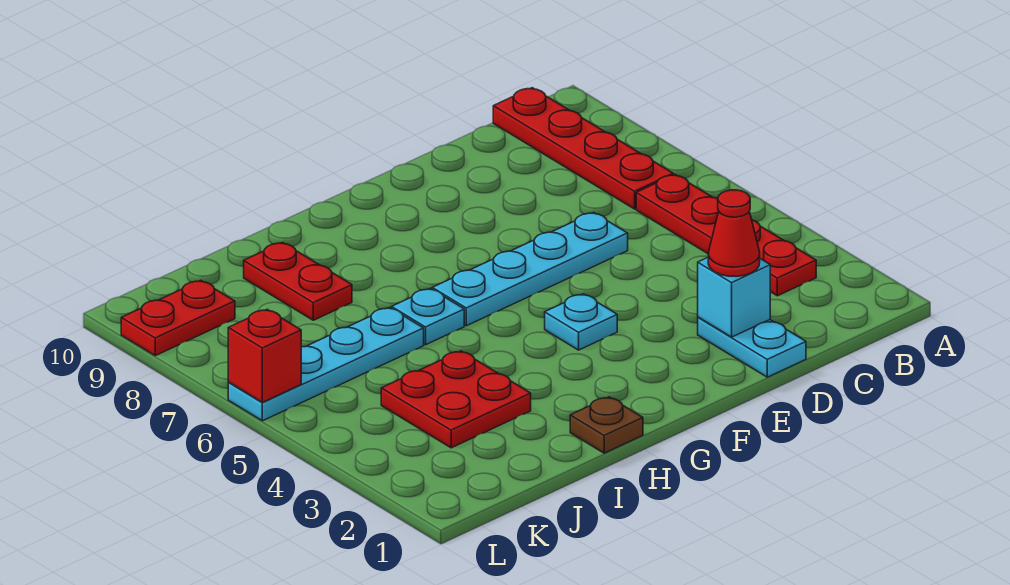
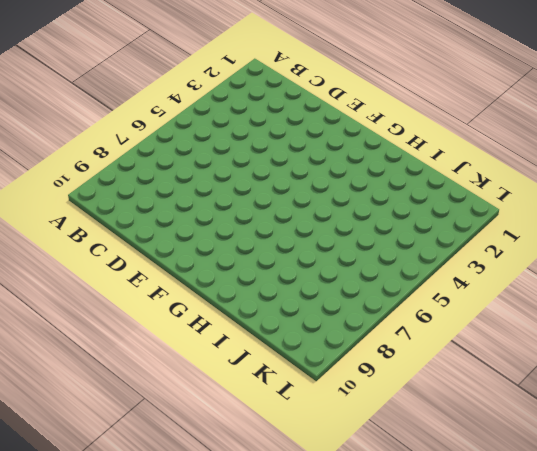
none -> red 1x4 plate [636,175,816,296]
none -> red 1x4 plate [493,88,673,209]
none -> cyan 1x2 plate [698,317,806,377]

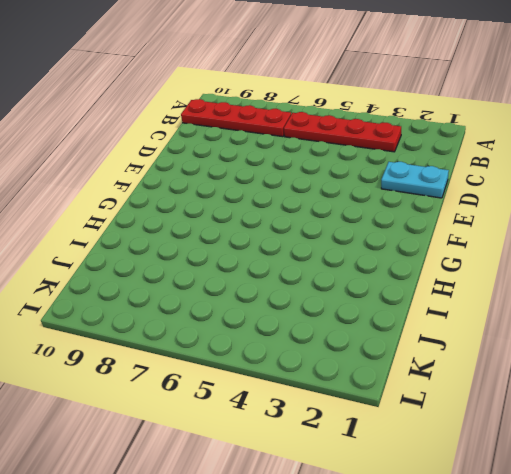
none -> cyan 1x4 plate [432,213,628,326]
none -> cyan 1x1 plate [545,294,617,350]
none -> brown 1x1 plate [570,397,643,453]

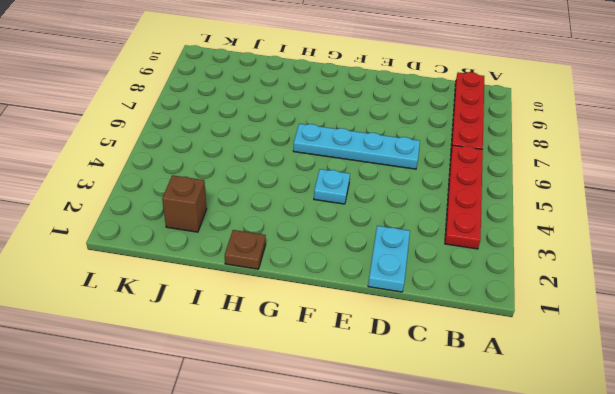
brown 1x1 brick [162,175,207,232] -> none
none -> cyan 1x1 plate [392,288,464,345]
none -> red 2x2 plate [381,351,531,448]
none -> cyan 1x4 plate [228,308,424,421]

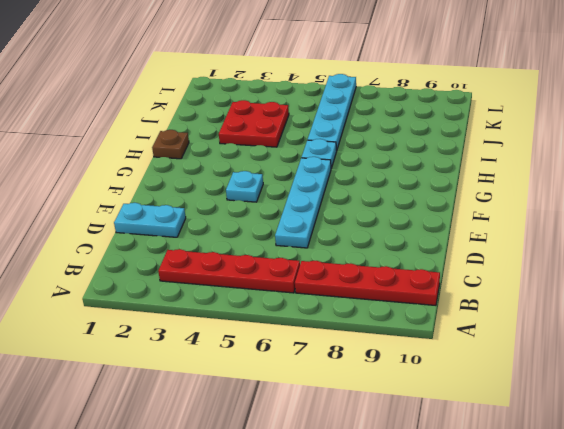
none -> red 1x2 plate [244,242,352,320]
none -> red 1x2 plate [121,280,235,356]
none -> cyan 1x1 brick [698,258,770,337]

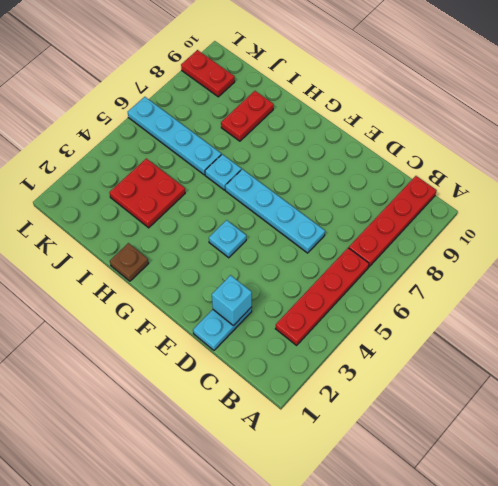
none -> red 1x1 brick [228,309,301,402]
none -> red 1x1 cone [708,190,760,277]

